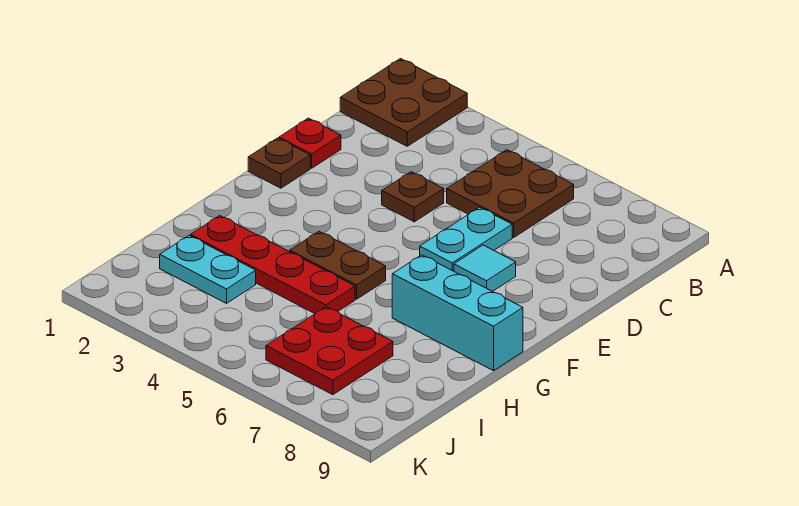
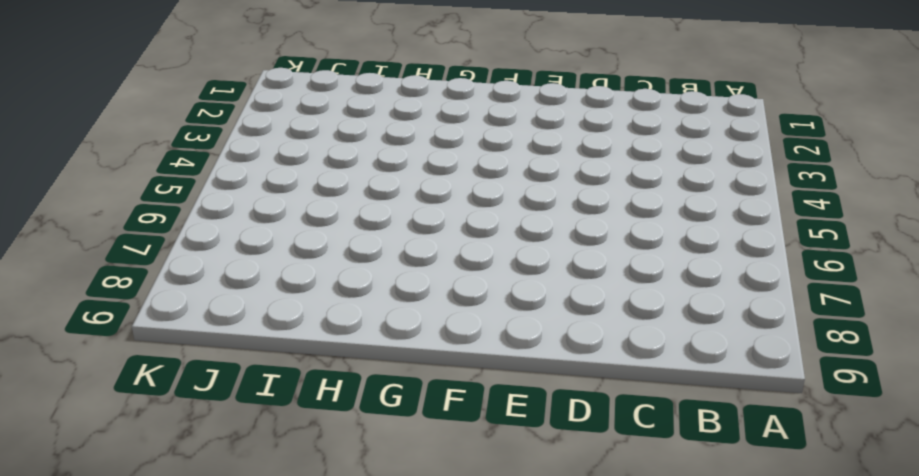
none -> brown 2x2 plate [340,59,467,146]
none -> brown 2x2 plate [447,150,574,238]
none -> red 1x1 plate [279,118,341,168]

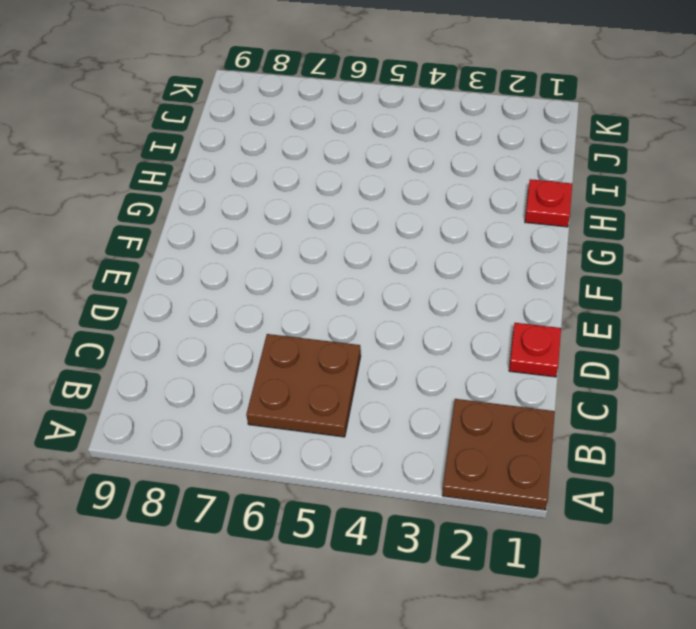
red 1x1 plate [525,179,572,227] -> none
none -> brown 1x1 plate [382,172,444,222]
none -> cyan 1x2 plate [420,207,512,271]
none -> brown 1x1 plate [248,138,310,188]

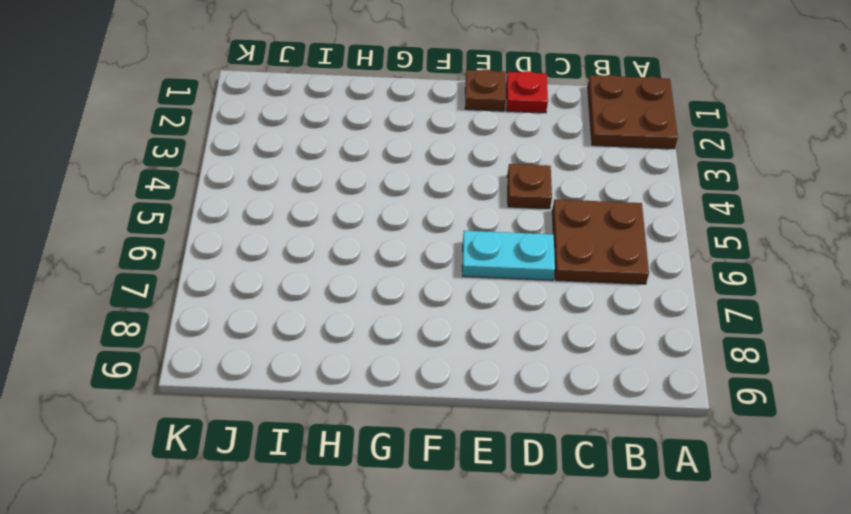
none -> cyan 1x1 tile [454,245,516,292]
none -> brown 1x2 plate [290,231,386,299]
none -> cyan 1x3 brick [392,255,523,371]

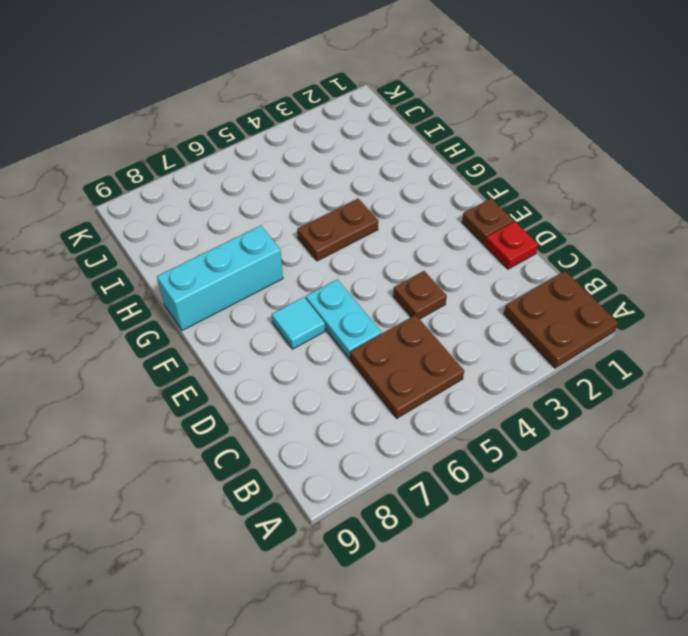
none -> red 1x4 plate [190,216,355,314]
none -> cyan 1x2 plate [160,236,256,303]
none -> red 2x2 plate [266,307,393,395]

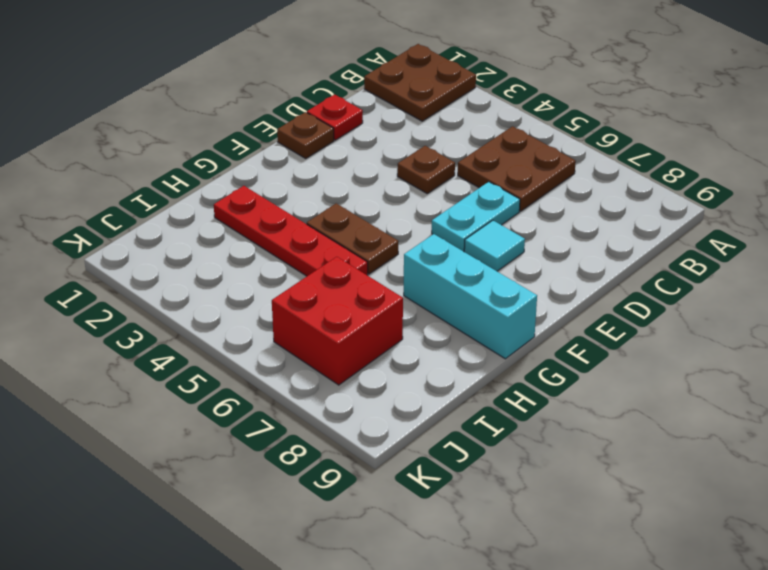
red 2x2 brick [272,257,403,385] -> red 2x2 plate [266,307,393,395]
none -> cyan 1x2 plate [160,236,256,303]

